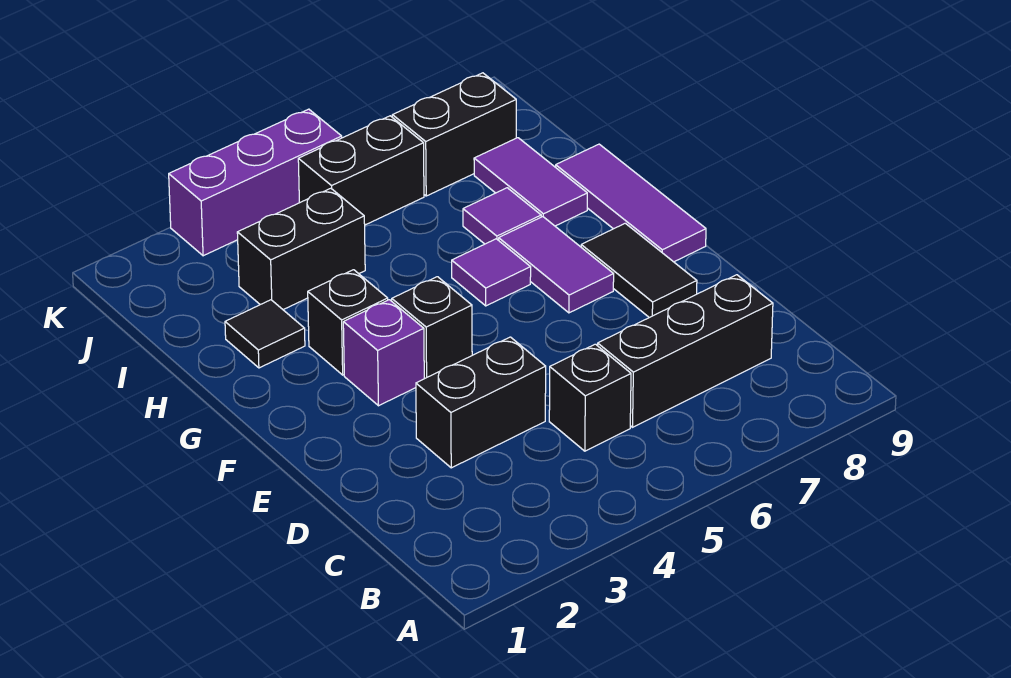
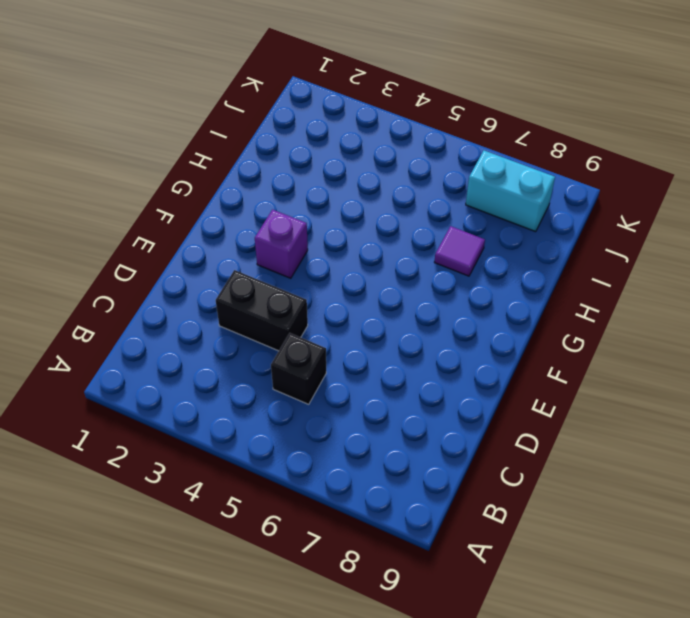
cyan 1x2 brick [466,151,555,232] -> black 1x2 brick [392,73,516,196]
none -> black 1x3 brick [598,275,773,427]
none -> black 1x2 tile [581,223,697,318]
none -> black 1x1 brick [392,277,472,379]

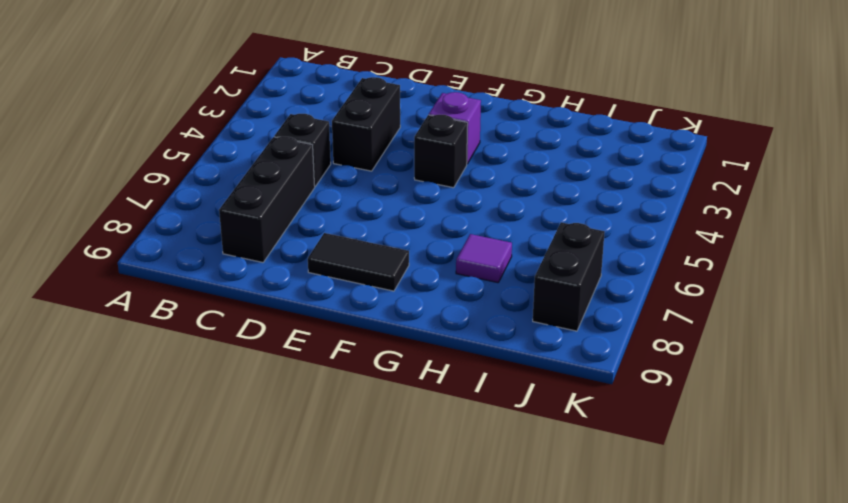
none -> purple 1x2 tile [499,217,614,313]
none -> purple 1x3 tile [556,144,706,262]
none -> black 1x1 brick [308,270,388,375]

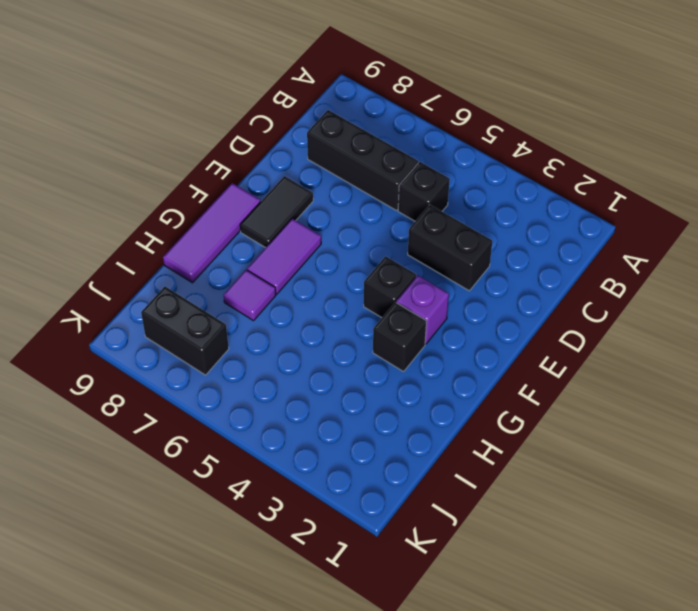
none -> purple 1x1 tile [452,239,531,306]
none -> black 1x1 tile [225,300,305,368]
none -> purple 1x2 tile [474,138,587,226]

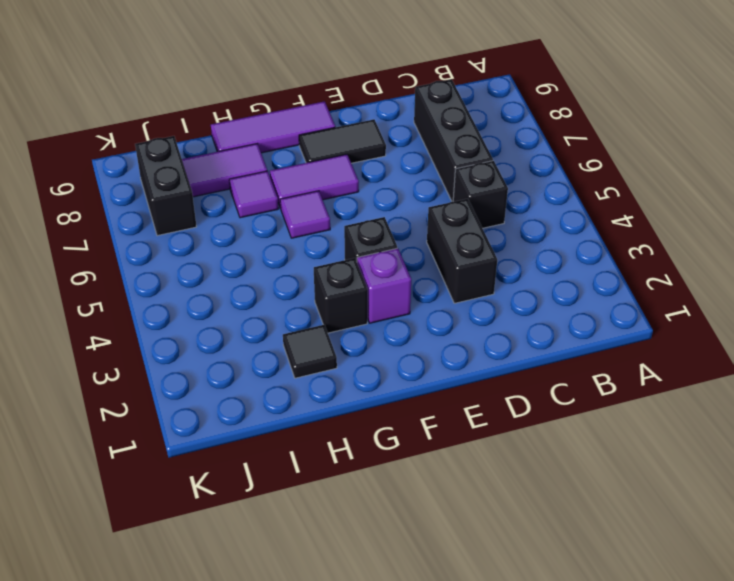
none -> black 1x2 brick [237,188,365,310]
none -> black 1x2 brick [298,116,424,225]
none -> purple 1x3 brick [169,109,342,256]

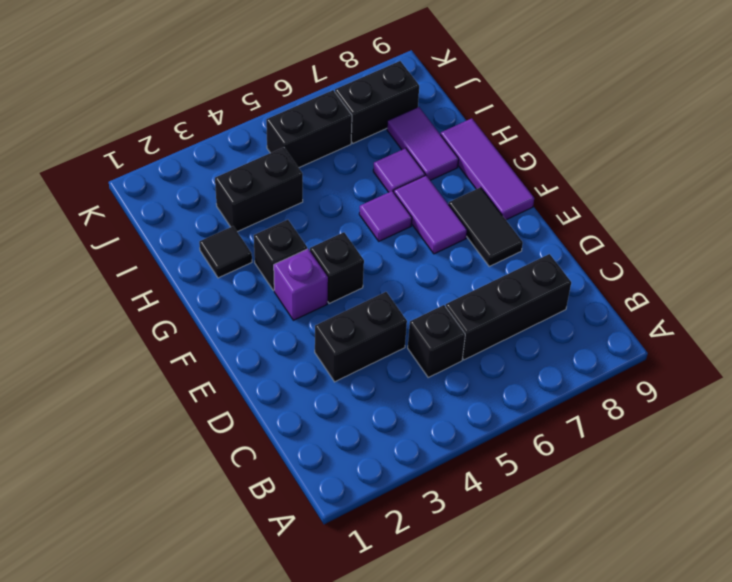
none -> purple 1x3 brick [169,109,342,256]

